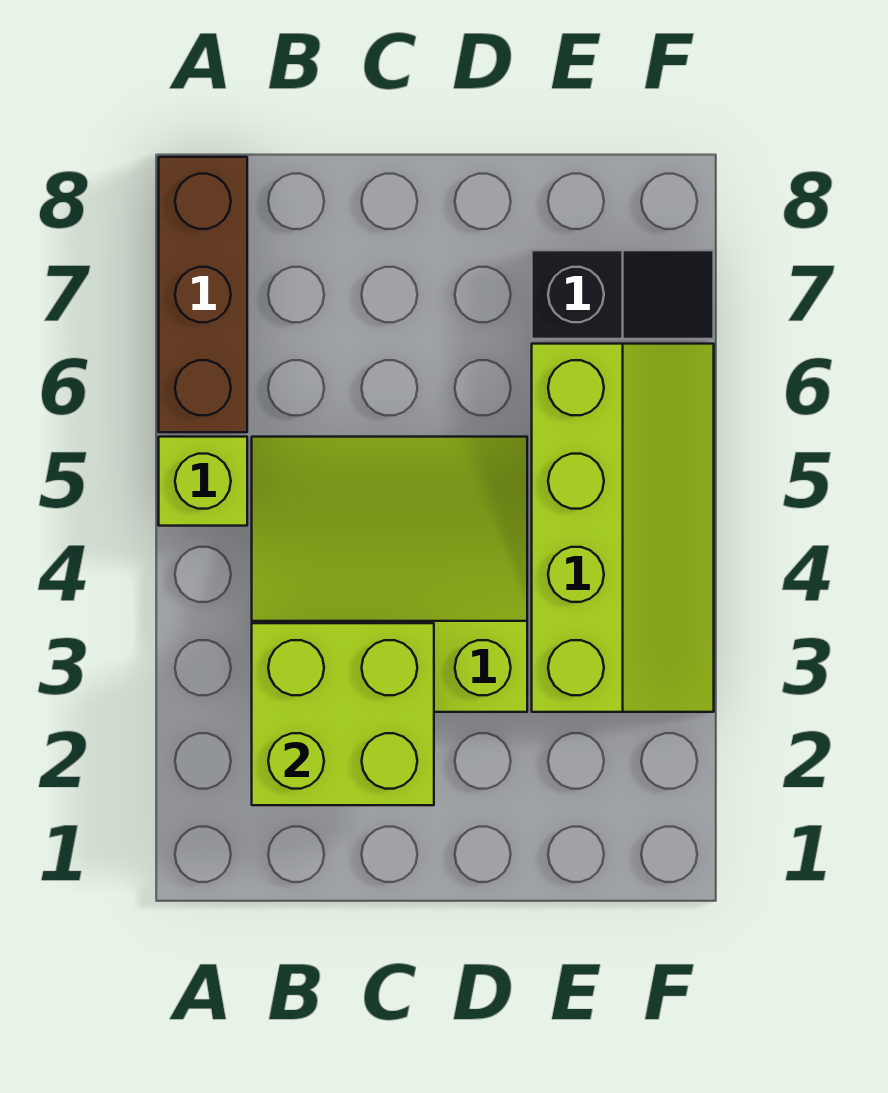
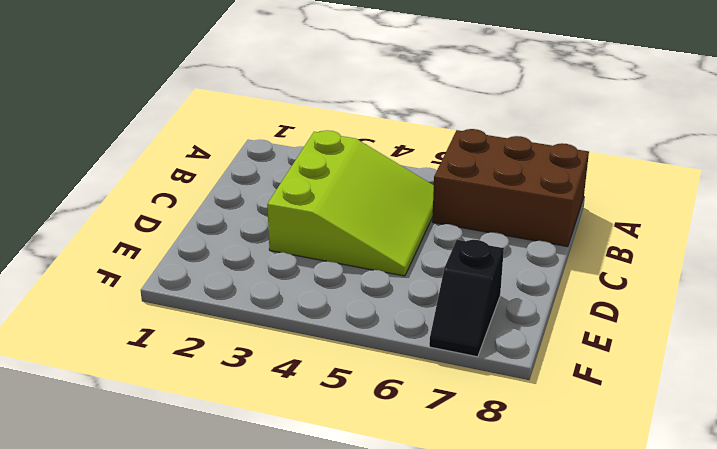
brown 2x3 brick [432,129,589,247] -> brown 1x3 brick [159,157,247,432]
none -> lime 1x1 brick [159,437,247,526]
none -> lime 2x4 slope [532,344,714,712]

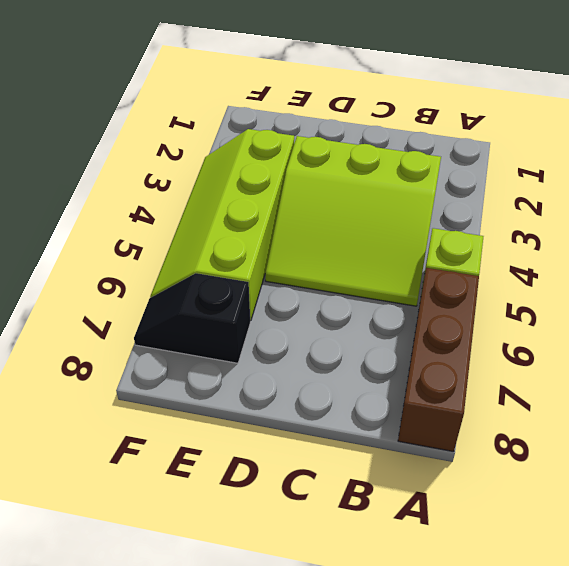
none -> lime 2x2 brick [252,623,434,805]

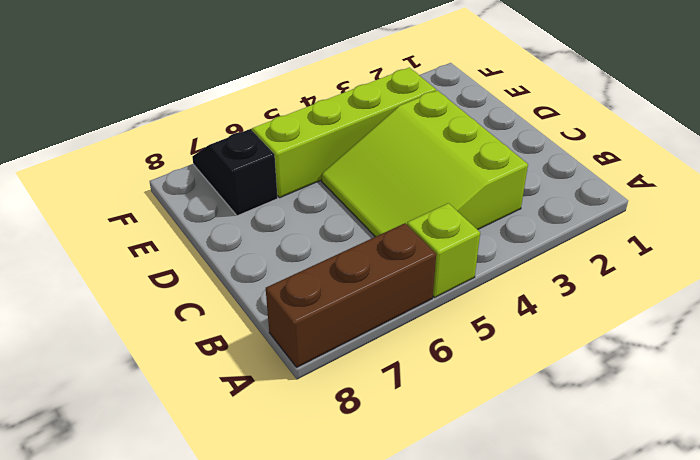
none -> lime 2x2 brick [252,623,434,805]

